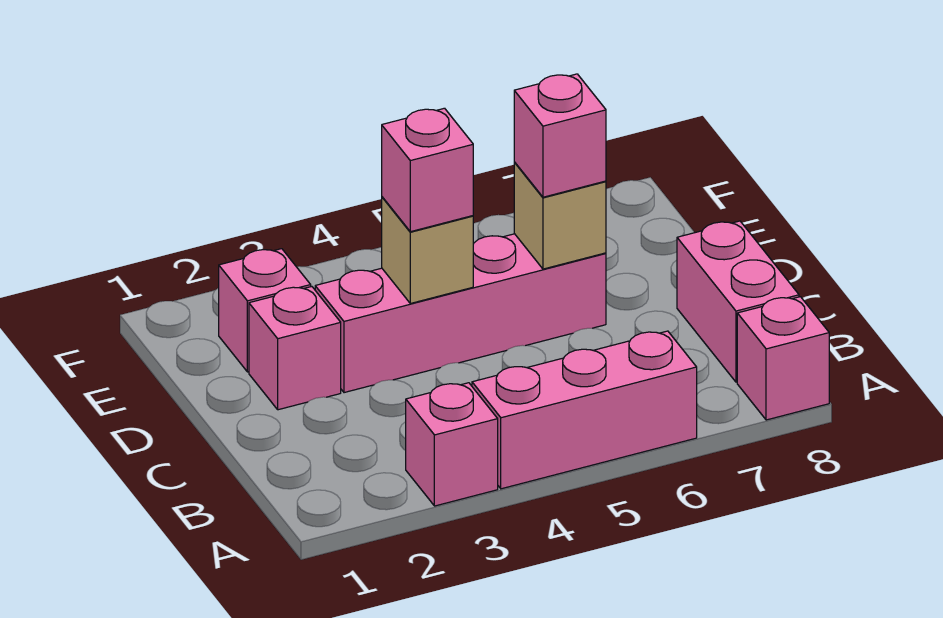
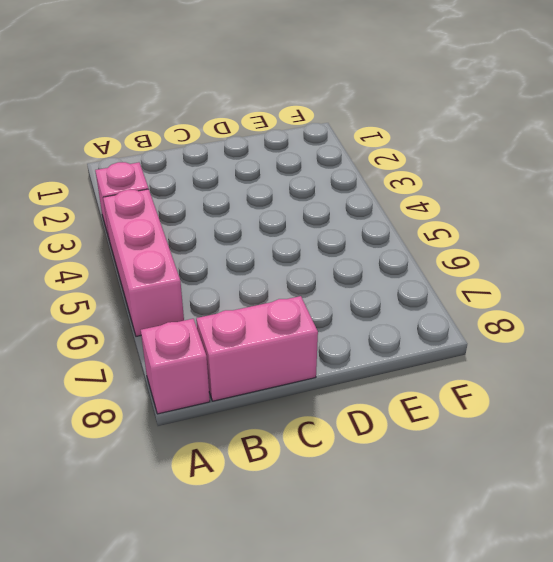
none -> pink 1x1 brick [249,287,341,410]
none -> pink 1x4 brick [315,234,606,393]

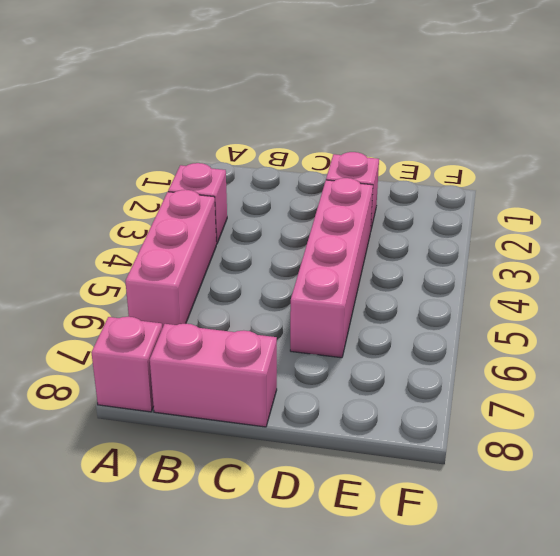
none -> pink 1x1 brick [219,249,311,372]
none -> tan 1x1 brick [382,197,473,303]

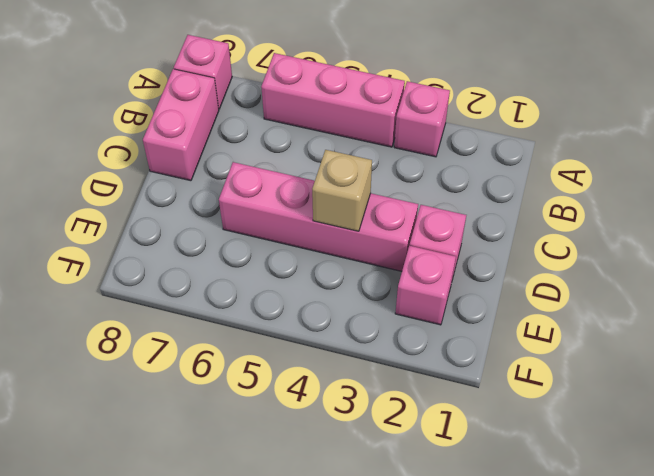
none -> tan 1x1 brick [514,162,606,269]
none -> pink 1x1 brick [382,108,473,232]

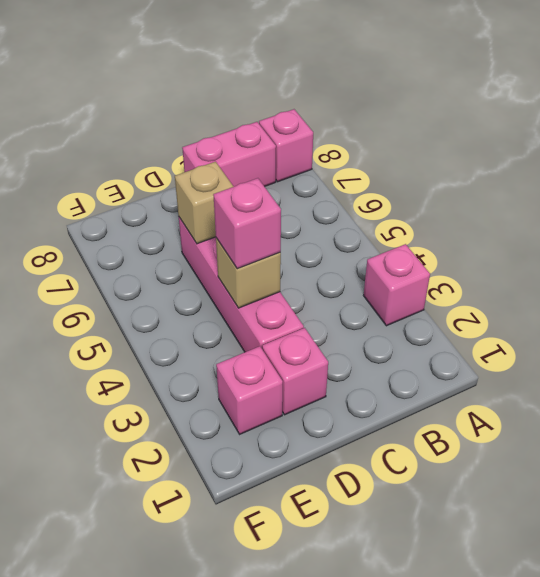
none -> pink 1x3 brick [472,331,697,489]
none -> pink 1x1 brick [514,74,606,197]

